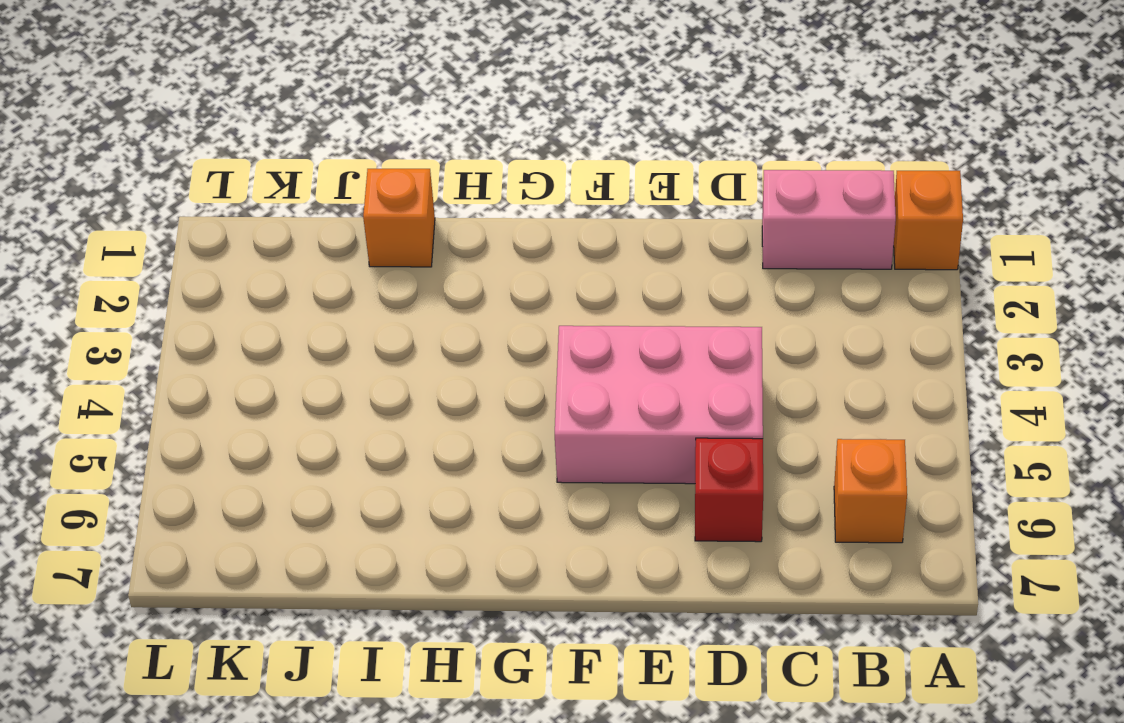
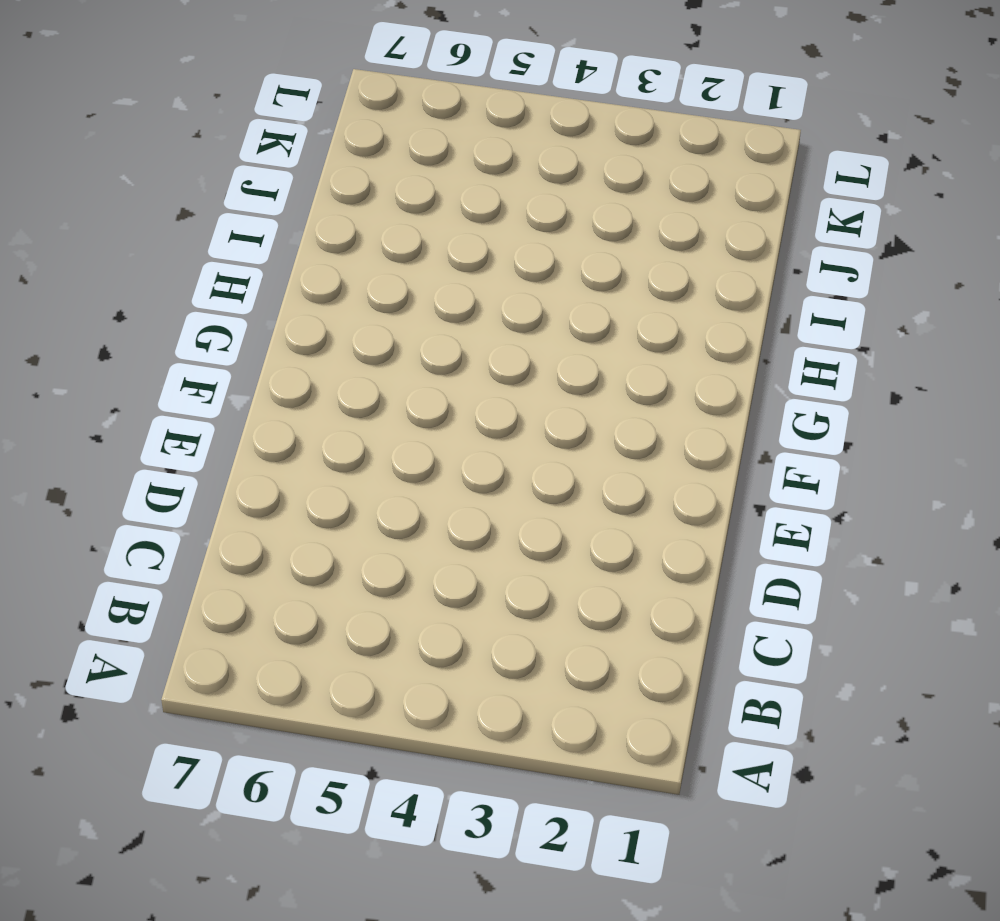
none -> orange 1x1 brick [894,171,963,270]
none -> pink 1x2 brick [762,170,896,269]

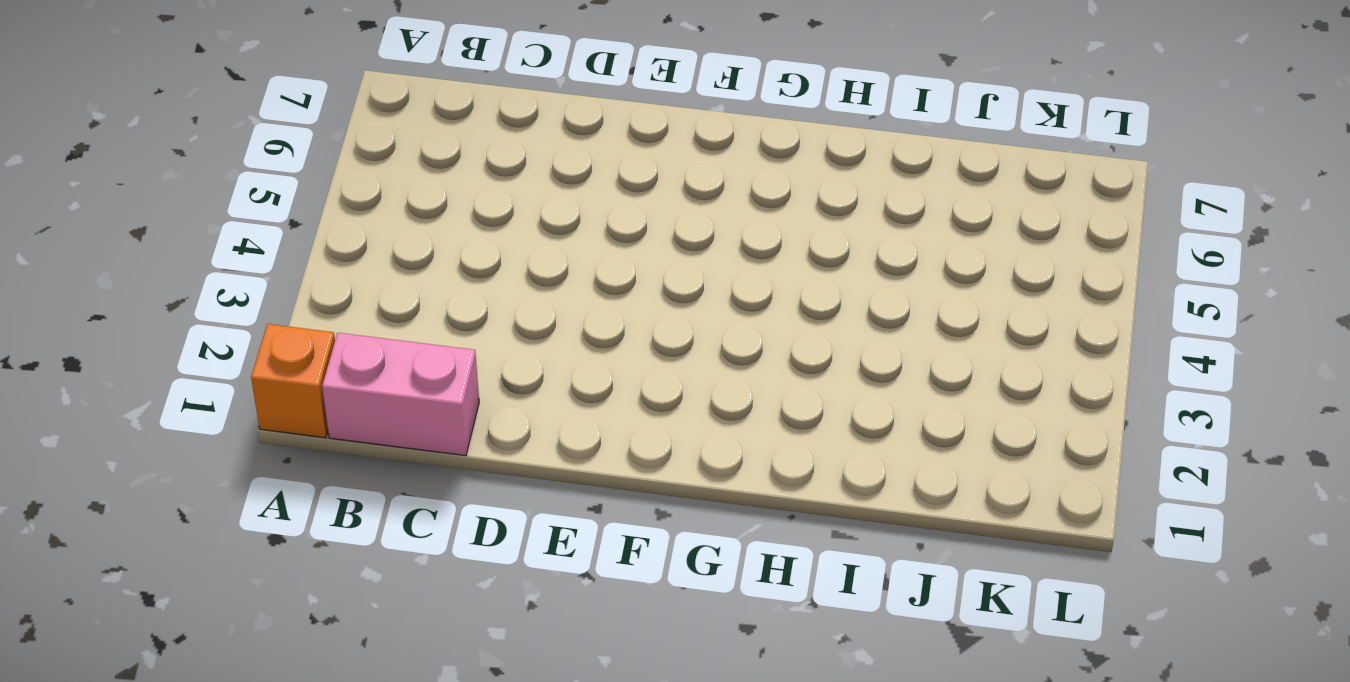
none -> orange 1x1 brick [834,439,907,543]
none -> pink 2x3 brick [555,326,763,484]

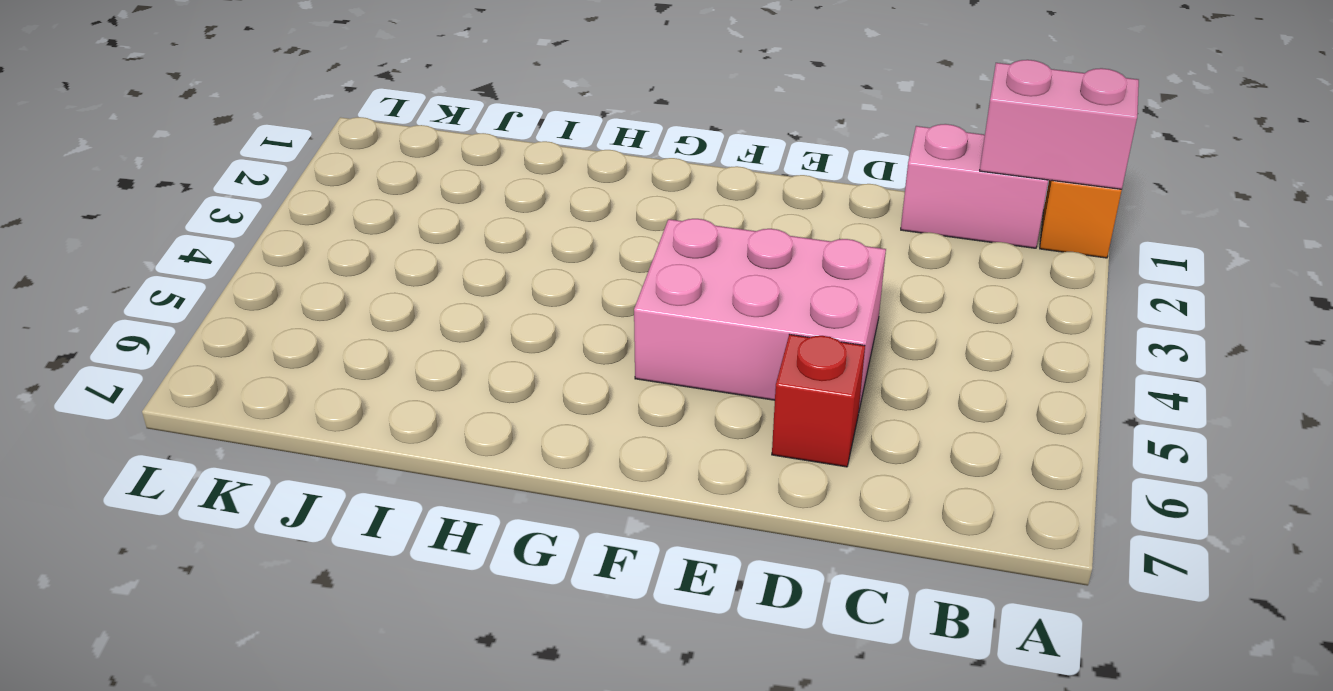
pink 1x2 brick [980,60,1139,189] -> none
none -> orange 1x1 brick [834,439,907,543]
none -> orange 1x1 brick [363,169,435,267]

